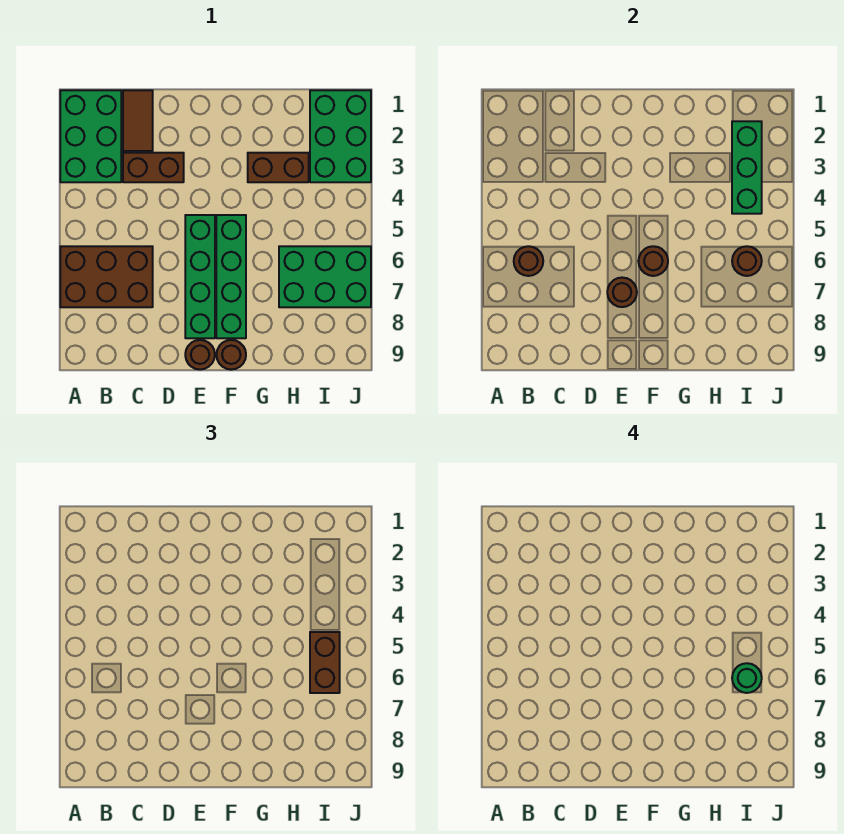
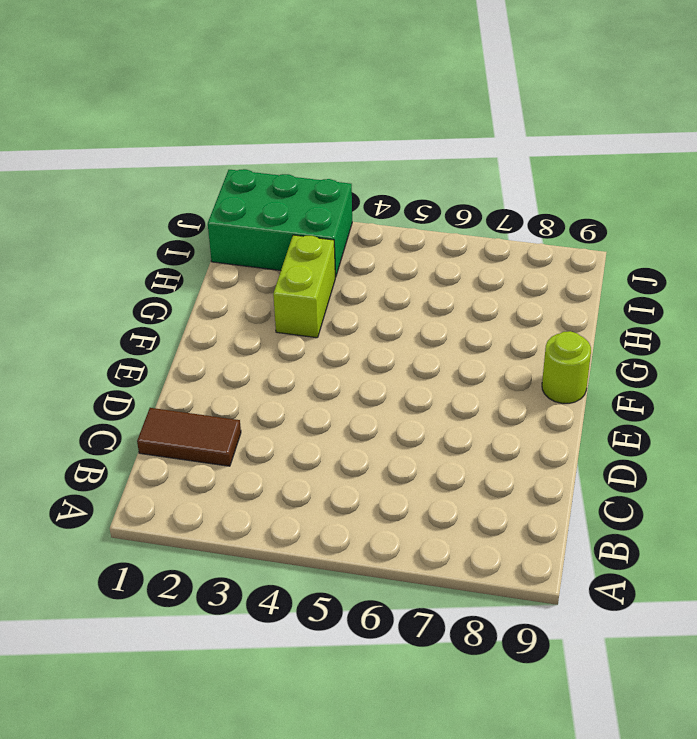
lime 1x1 round brick [542,331,591,403] -> brown 1x1 round brick [216,340,246,370]
lime 1x2 brick [273,235,335,338] -> brown 1x2 brick [248,153,309,182]
none -> green 2x3 brick [60,90,121,182]
none -> brown 2x3 brick [60,246,153,307]
none -> brown 1x2 brick [123,153,184,182]

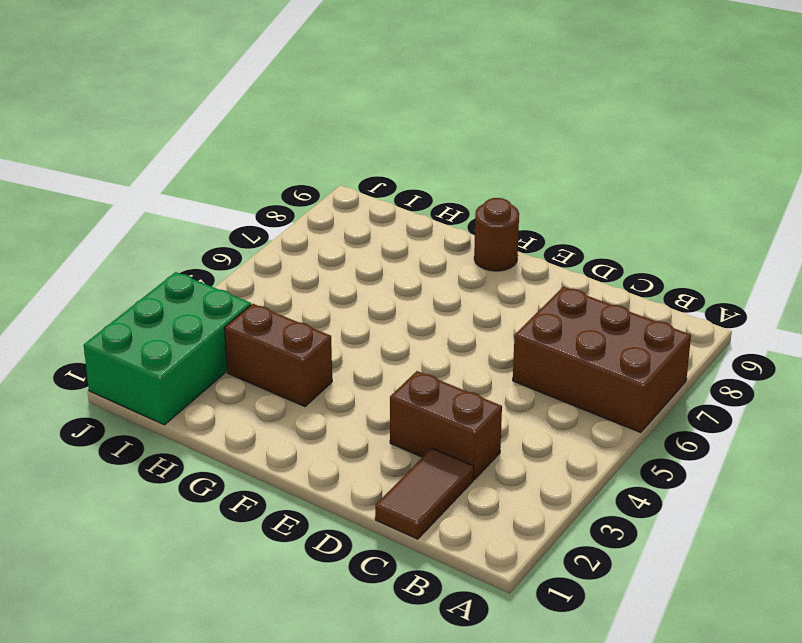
none -> green 2x3 brick [60,90,121,182]
none -> green 1x4 brick [185,215,215,338]
none -> brown 1x1 round brick [185,340,215,370]

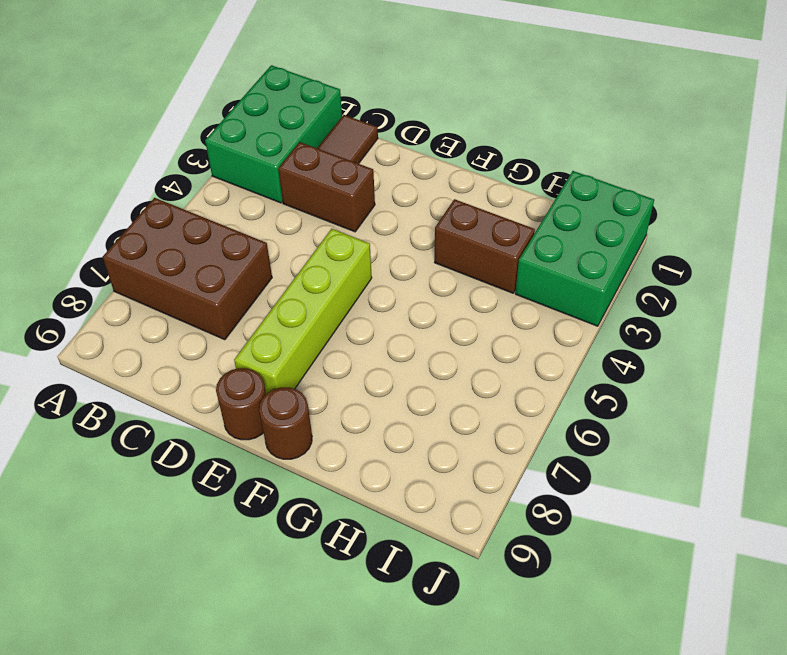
lime 1x4 brick [234,229,372,394] -> green 1x4 brick [185,215,215,338]
none -> green 1x4 brick [216,215,246,338]
none -> green 2x3 brick [279,246,371,307]
none -> brown 1x1 round brick [514,246,543,276]

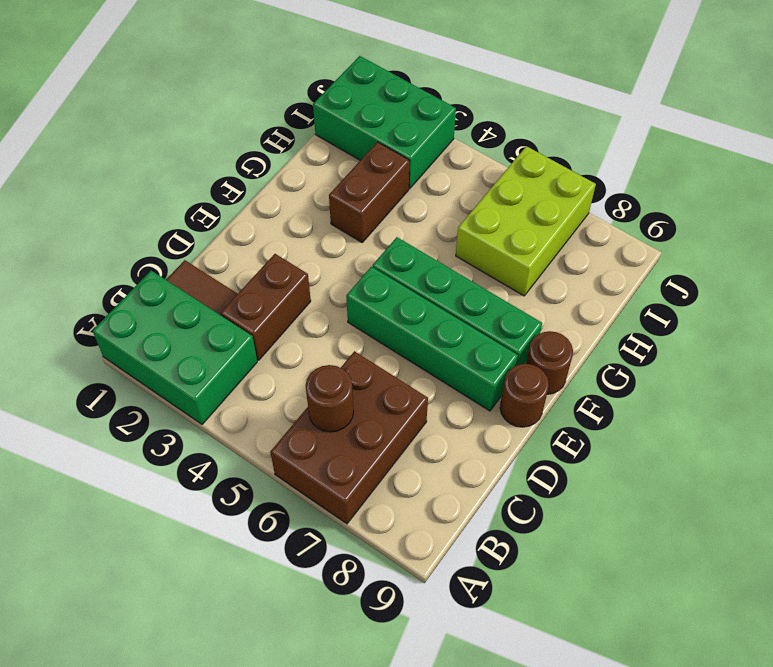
lime 2x3 brick [456,146,596,296] -> green 2x3 brick [279,246,371,307]
none -> brown 1x1 round brick [607,278,637,307]
none -> brown 1x1 round brick [639,246,668,276]
none -> green 1x3 brick [732,121,762,214]

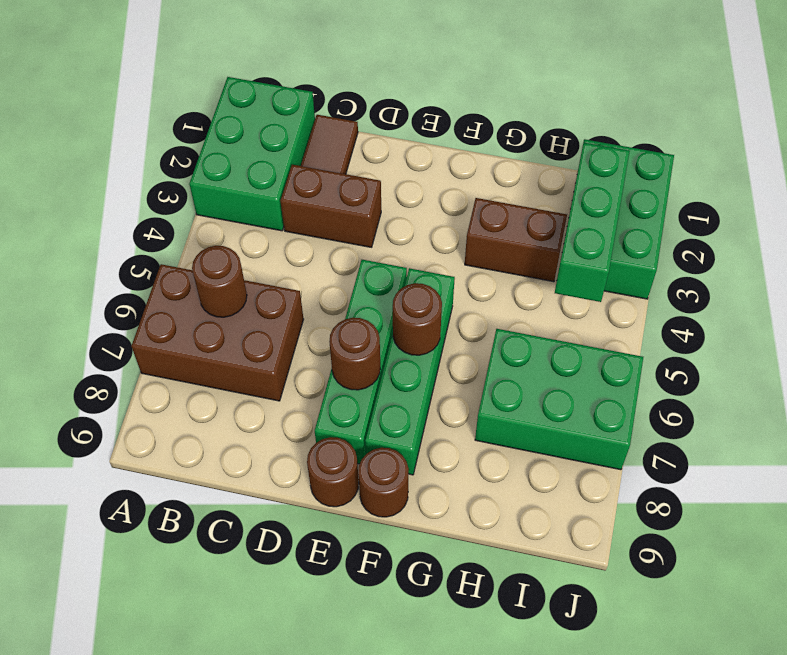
none -> brown 1x1 round brick [732,246,762,276]
none -> brown 1x2 brick [310,632,340,693]
none -> green 1x1 round brick [732,663,762,693]

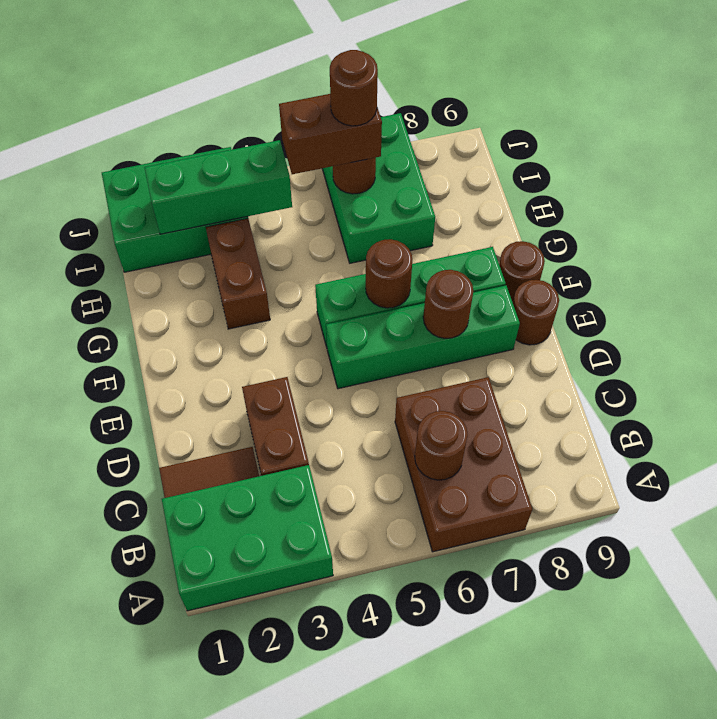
brown 1x1 round brick [330,50,378,126] -> green 1x1 round brick [732,663,762,693]

